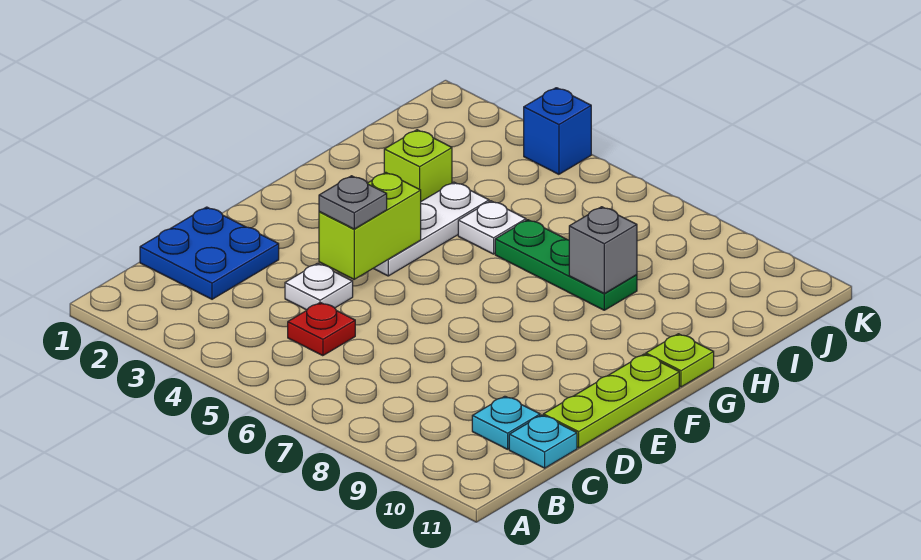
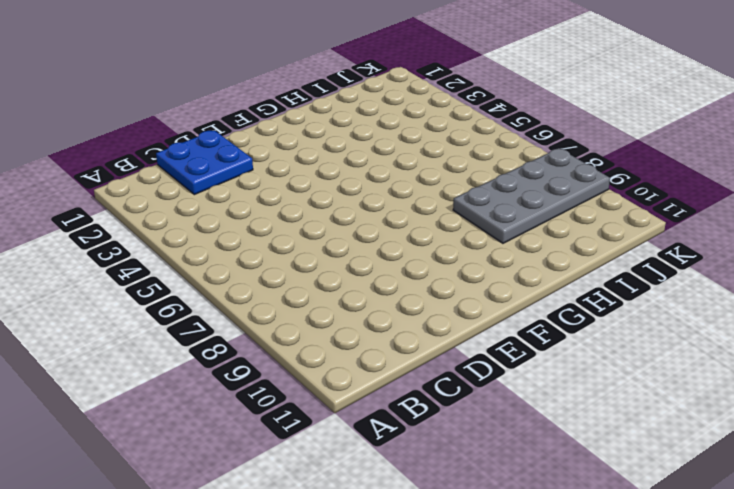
grey 2x4 plate [453,148,610,243] -> green 1x3 plate [495,220,637,310]
none -> red 1x1 plate [288,302,355,356]
none -> cyan 1x1 plate [472,396,540,449]
none -> cyan 1x1 plate [509,415,577,468]

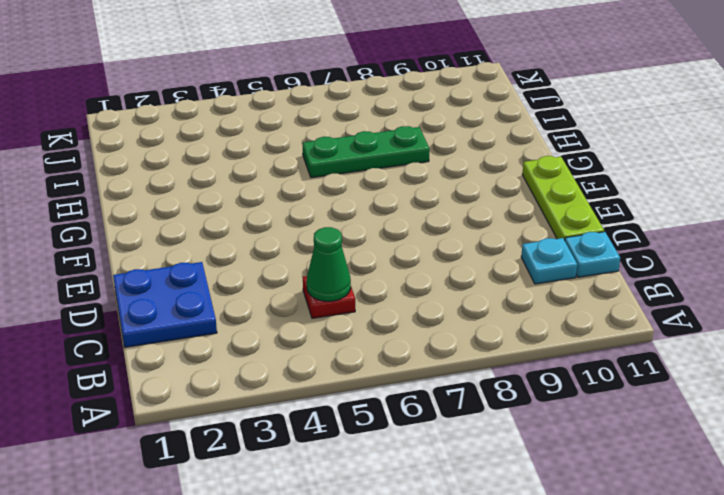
green 1x1 cone [307,227,351,301] -> none
none -> white 1x1 plate [285,263,353,310]
none -> white 1x3 plate [374,182,489,276]
none -> lime 1x1 plate [646,334,714,387]

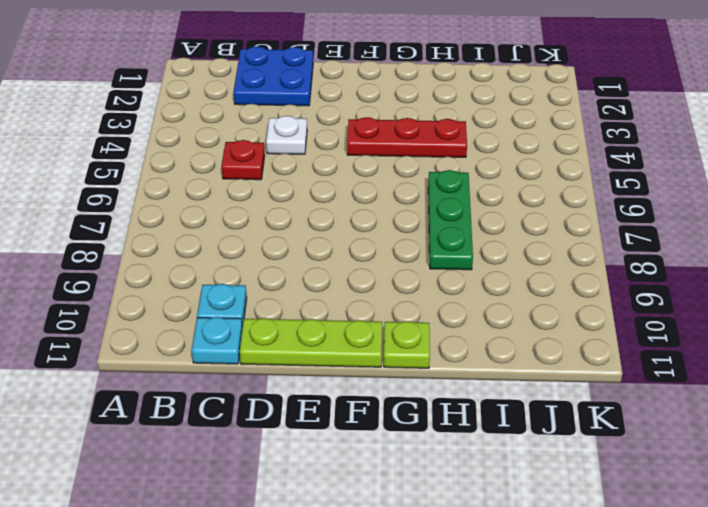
red 1x3 plate [347,117,467,157] -> white 1x3 plate [374,182,489,276]
none -> lime 1x1 brick [384,130,452,201]
none -> white 1x1 plate [458,201,526,254]
none -> blue 1x1 brick [524,88,591,174]

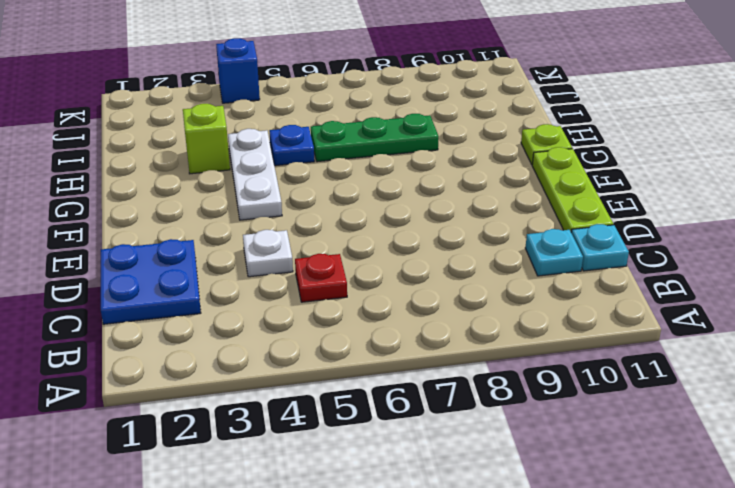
blue 1x1 plate [269,125,314,166] -> white 1x1 plate [458,201,526,254]
none -> lime 1x2 brick [319,172,421,279]
none -> grey 1x1 brick [569,207,637,293]
none -> grey 1x1 plate [319,176,387,229]

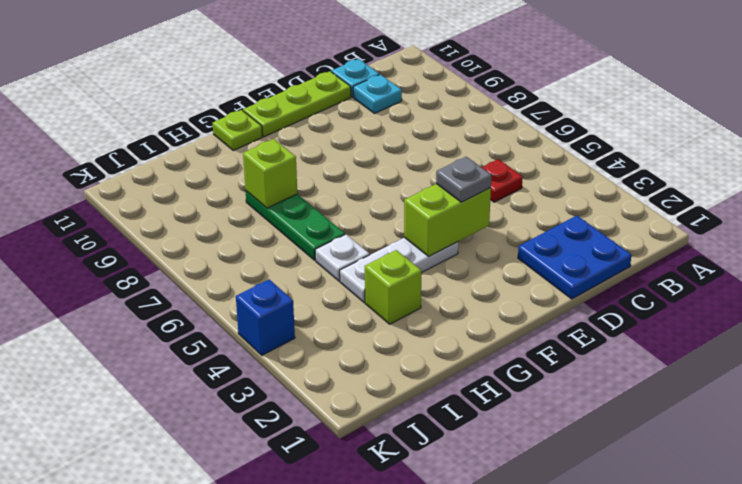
lime 1x1 brick [243,139,297,208] -> grey 1x1 brick [569,207,637,293]
none -> white 1x1 plate [285,263,353,310]

